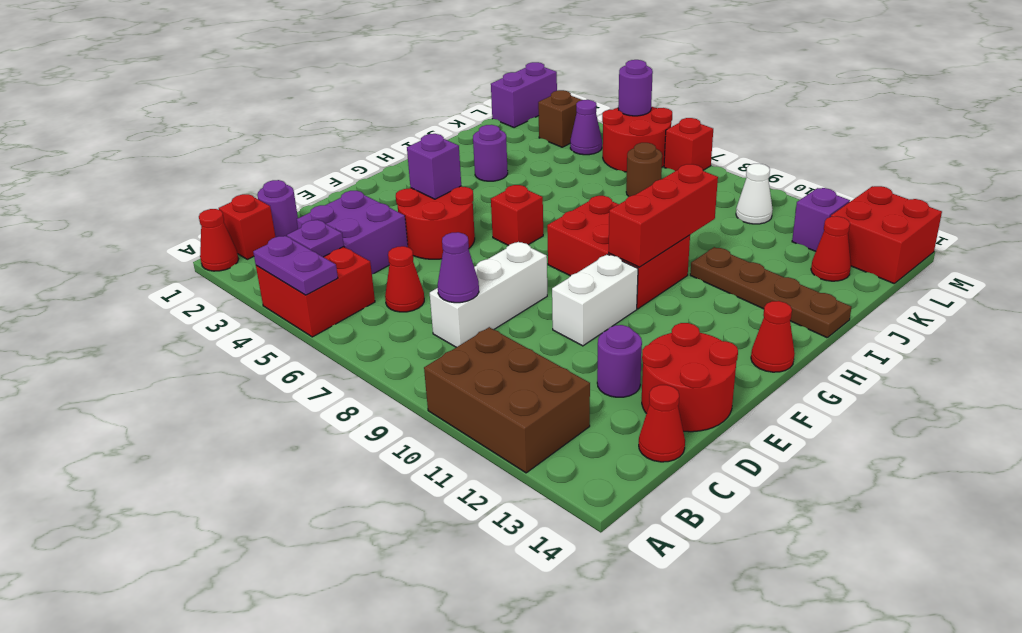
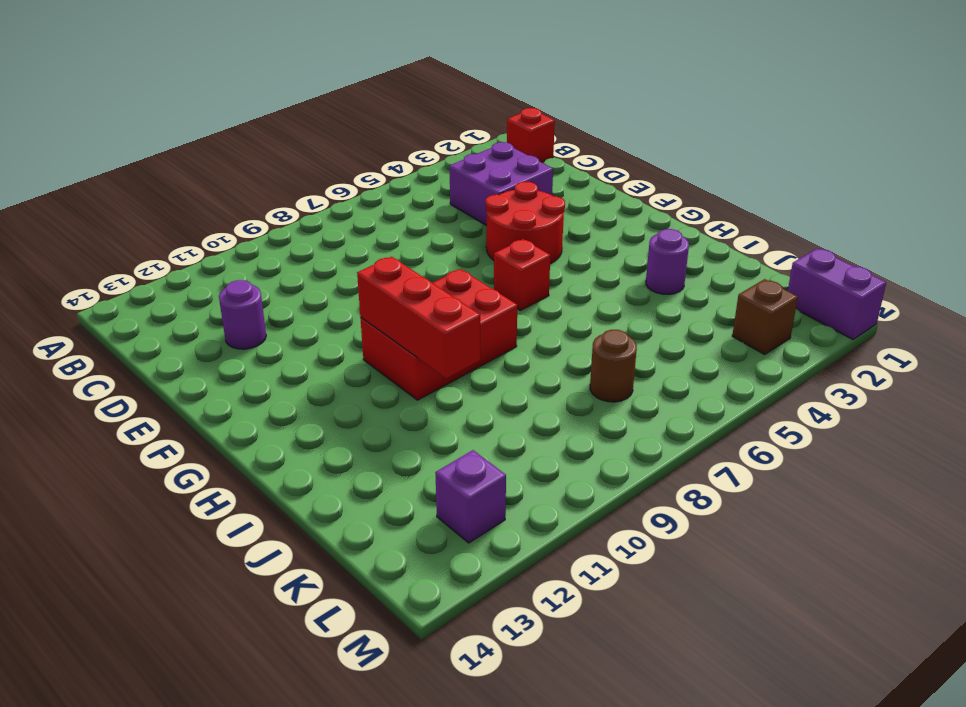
none -> red 1x1 cone [199,209,238,271]
none -> red 2x2 brick [256,247,375,337]
none -> brown 2x3 brick [424,327,590,473]
none -> purple 1x1 round brick [257,180,298,237]

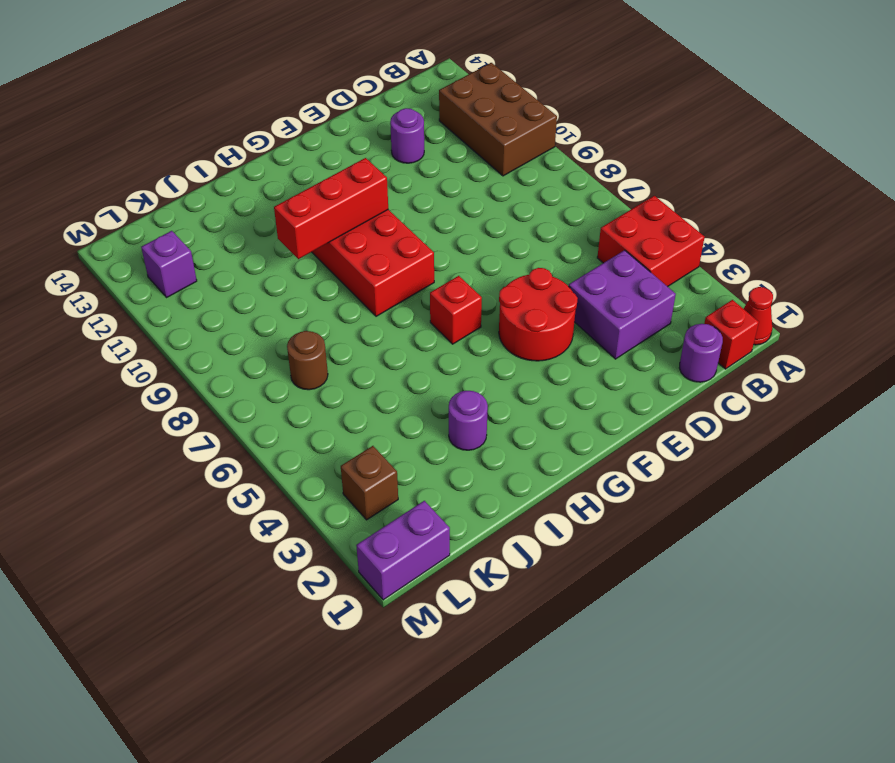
none -> red 1x1 cone [385,246,424,312]
none -> white 1x3 brick [430,242,547,347]
none -> red 1x1 cone [639,385,685,462]
none -> red 2x2 round brick [642,323,738,432]

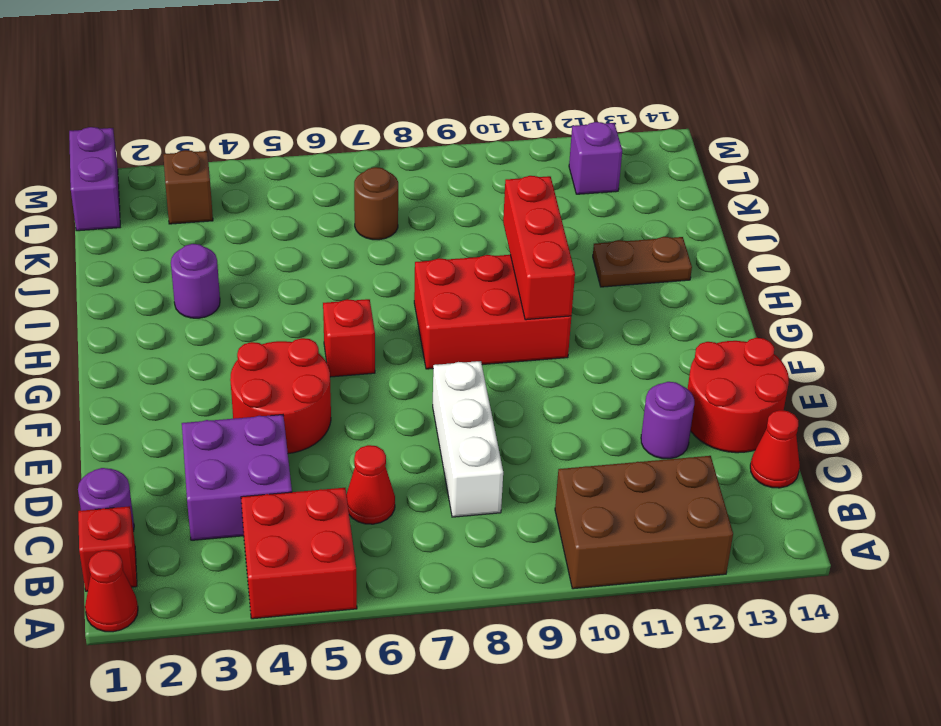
brown 1x2 plate [593,237,692,287] -> brown 1x4 plate [690,247,851,338]
none -> white 1x2 brick [552,254,638,346]
none -> red 1x1 cone [751,301,795,372]
none -> red 1x1 cone [811,216,851,281]
none -> purple 1x1 cone [570,100,602,155]

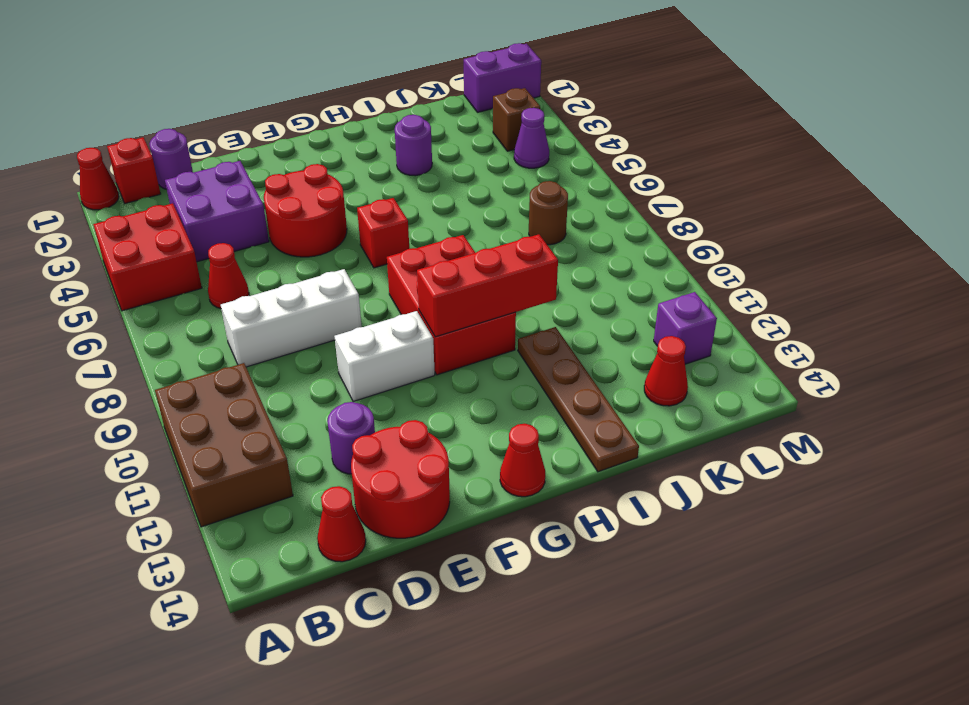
none -> red 2x2 round brick [602,107,672,172]
none -> white 1x1 cone [736,164,773,224]
none -> red 2x2 brick [831,186,942,283]
none -> red 1x1 brick [664,118,713,171]

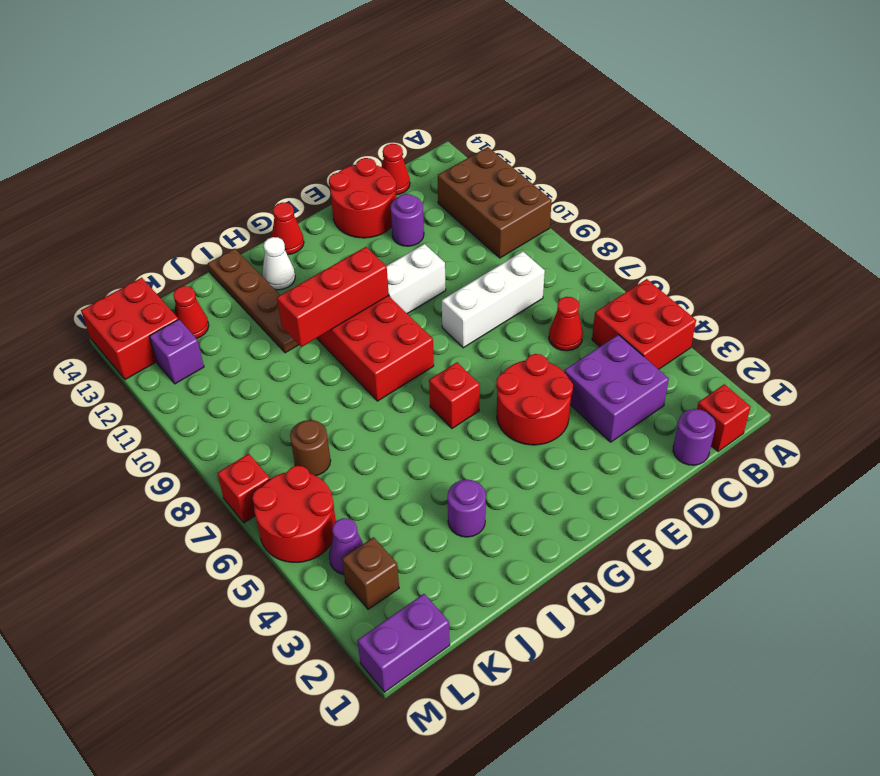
white 1x1 cone [262,237,295,290] -> white 1x1 cone moved to [736,164,773,224]
none -> red 1x1 cone [199,209,238,271]
none -> purple 1x2 plate [253,236,338,295]
none -> purple 1x1 plate [287,220,344,257]
none -> purple 1x1 cone [438,232,479,303]

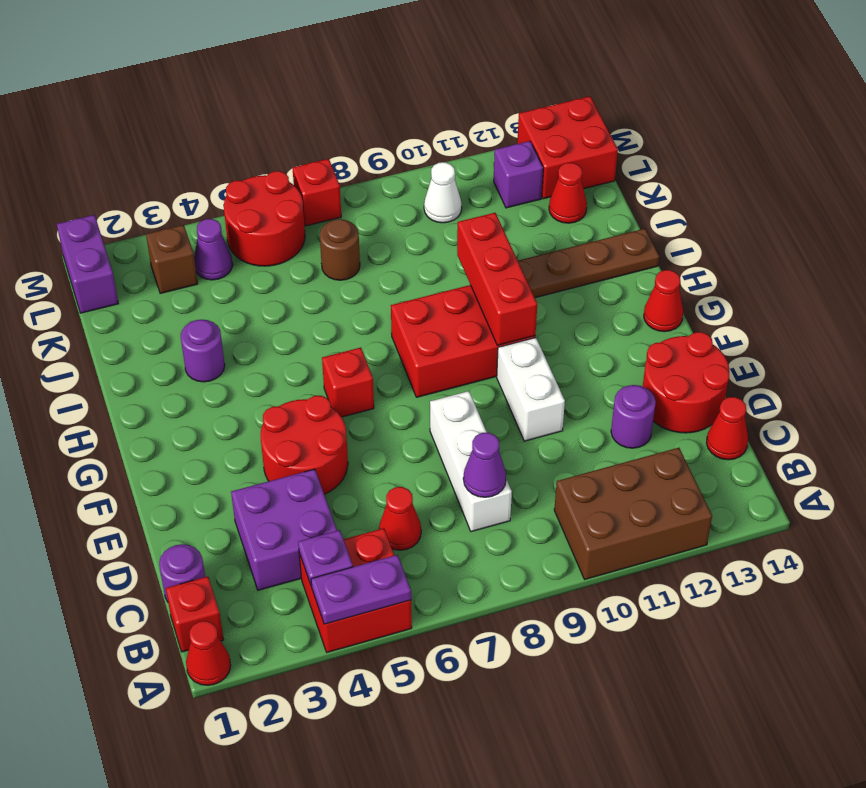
none -> purple 1x1 brick [407,134,461,199]
none -> purple 1x1 round brick [618,60,653,116]

